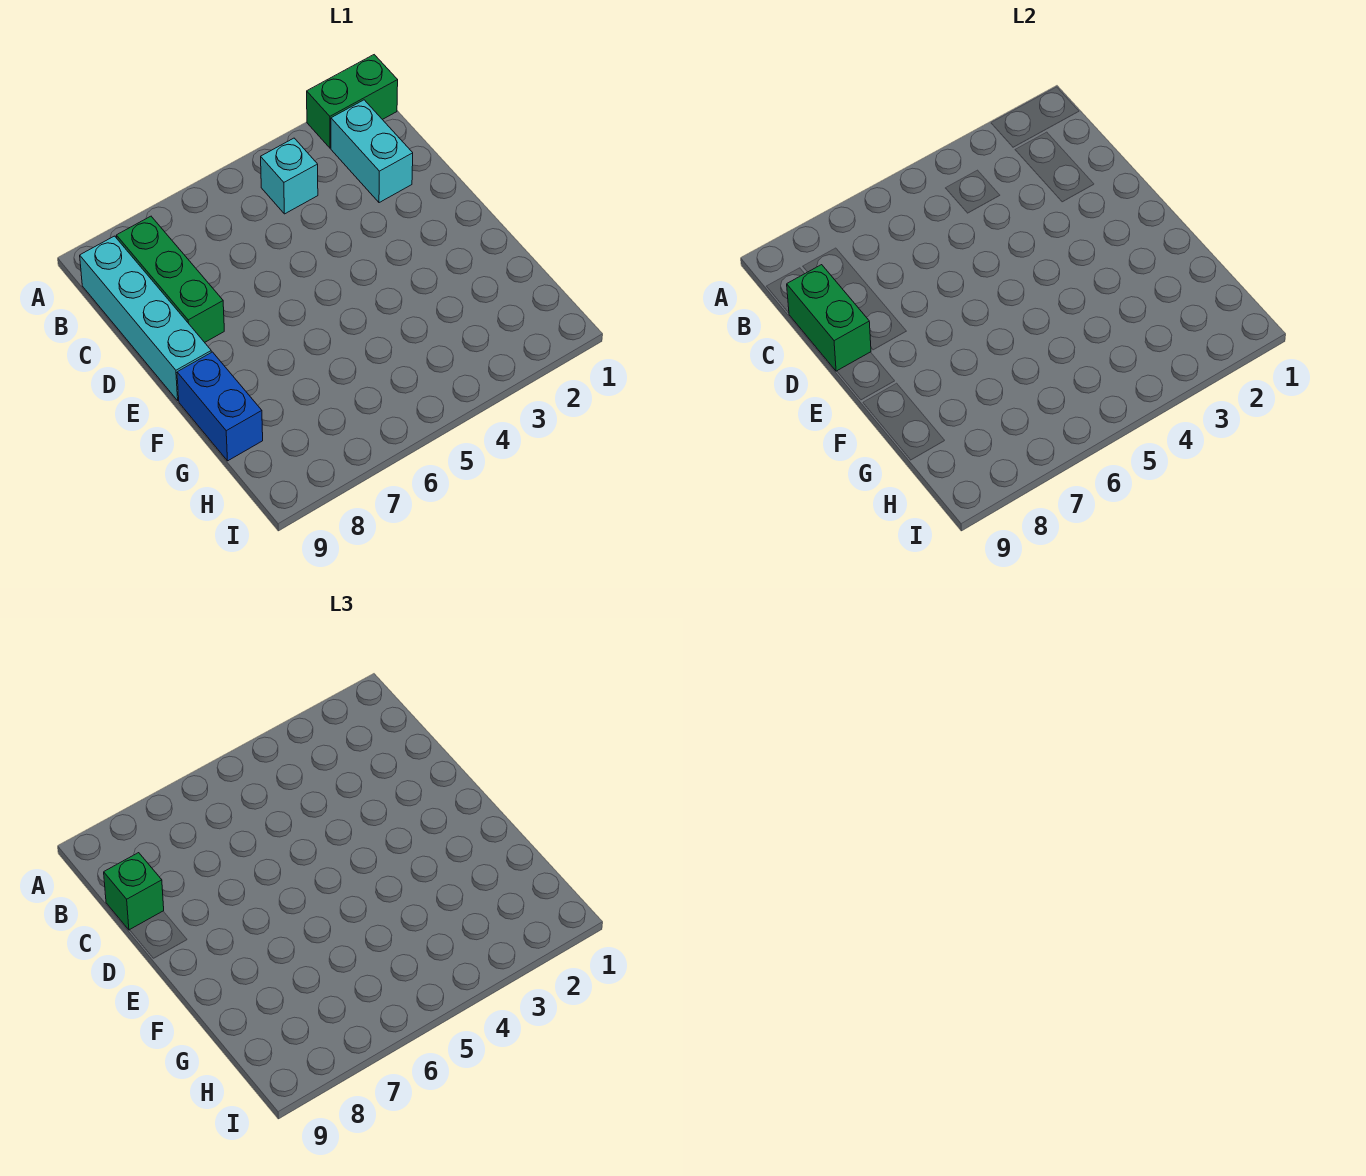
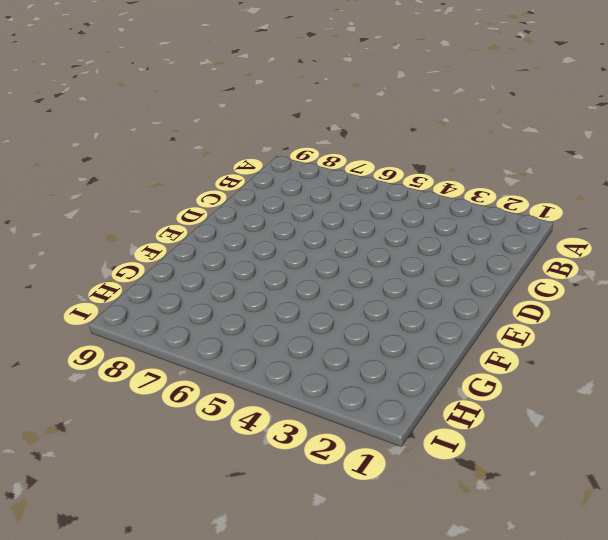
none -> green 1x2 brick [307,55,398,148]
none -> cyan 1x2 brick [331,100,413,203]

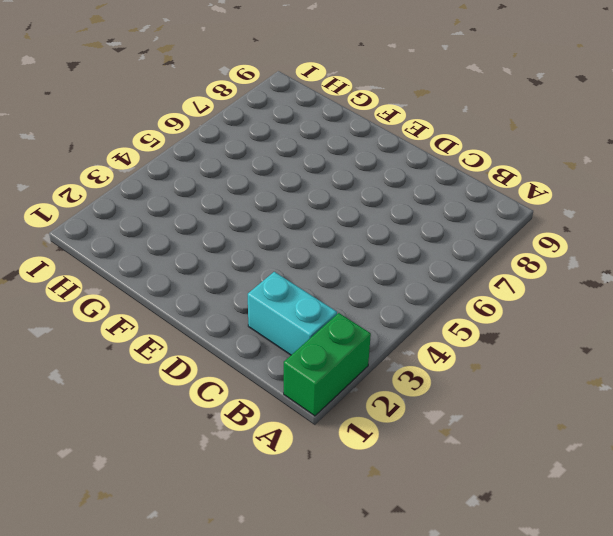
none -> cyan 1x1 brick [261,138,318,214]
none -> green 1x3 brick [116,216,224,342]

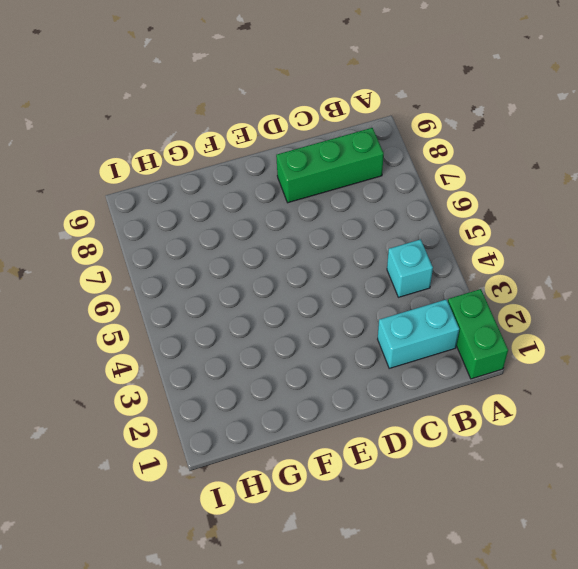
none -> cyan 1x4 brick [80,236,211,401]
none -> blue 1x2 brick [177,352,263,461]

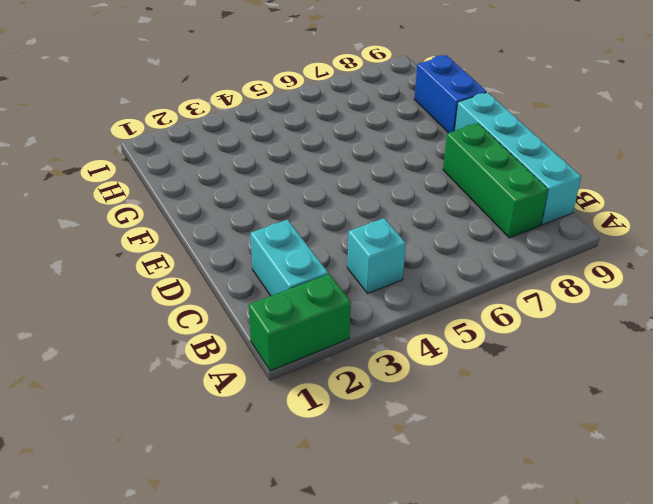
none -> green 1x2 brick [787,265,871,371]
none -> green 1x1 brick [104,853,164,930]

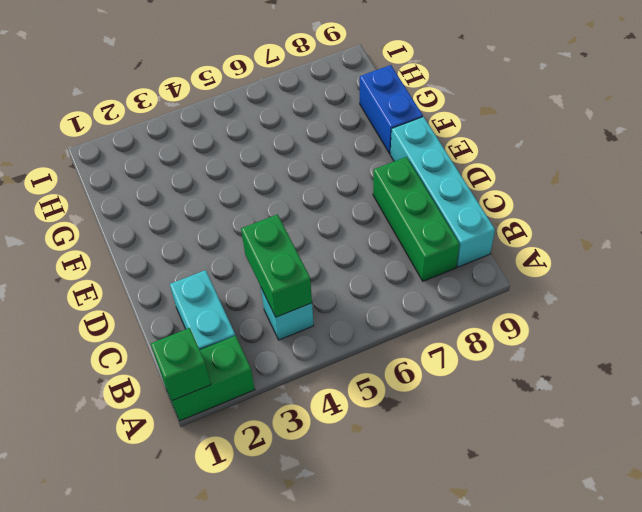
green 1x1 brick [151,328,211,401] -> green 1x1 brick moved to [104,853,164,930]
green 1x2 brick [241,214,312,317] -> green 1x2 brick moved to [787,265,871,371]

